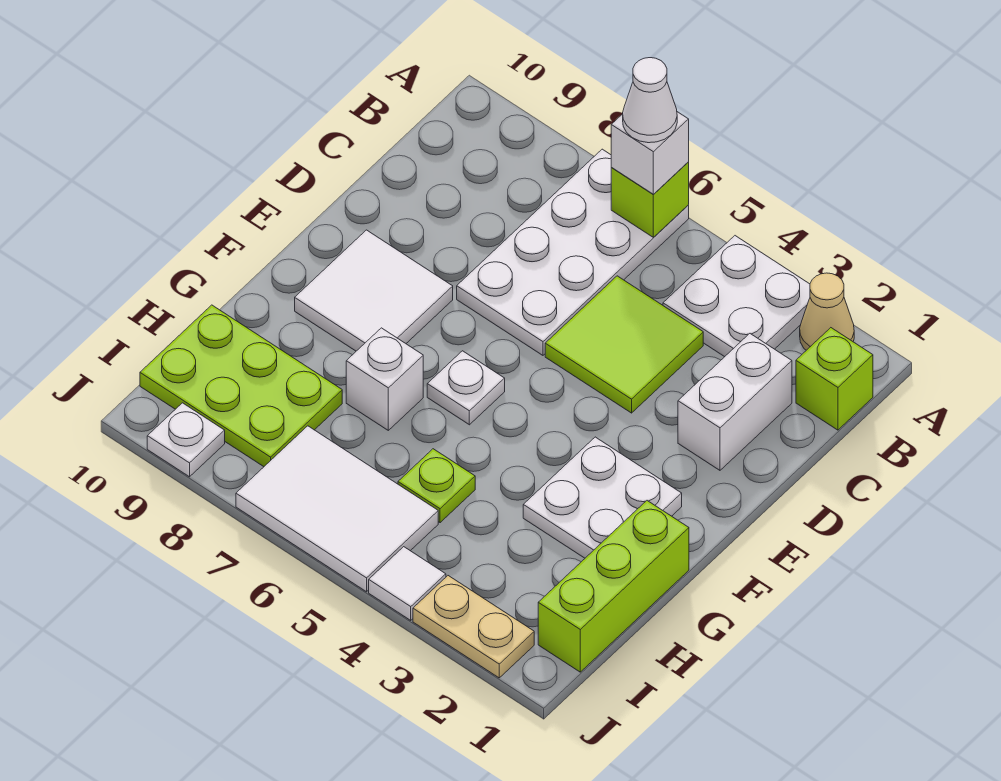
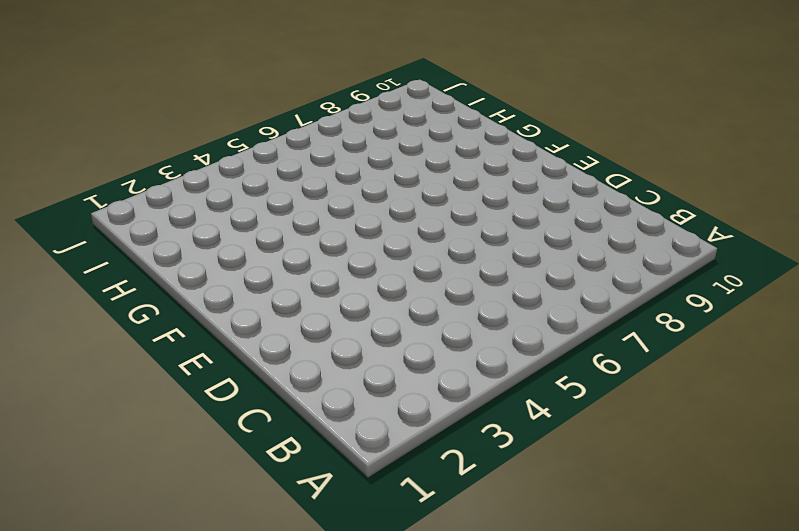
none -> tan 1x1 cone [800,273,854,350]
none -> white 2x2 plate [663,236,810,357]
none -> white 2x4 plate [457,149,689,355]

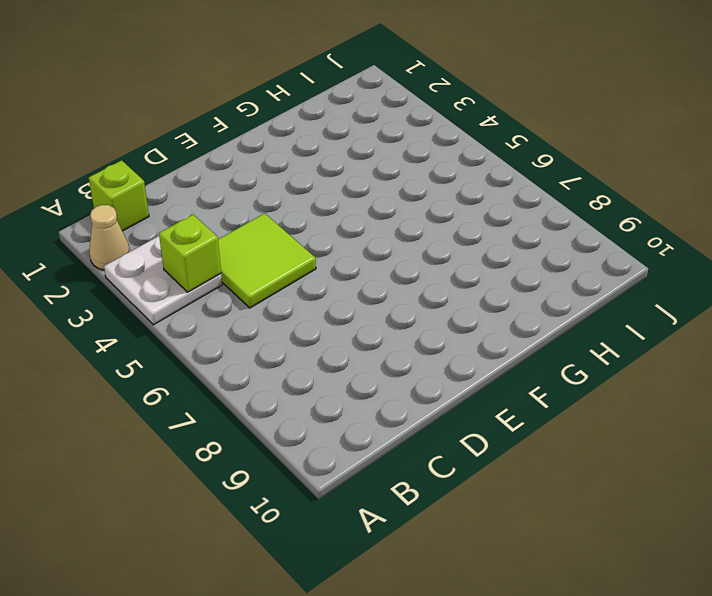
lime 1x1 brick [159,215,221,292] -> lime 1x1 brick moved to [611,162,689,237]
none -> white 2x4 plate [457,149,689,355]
none -> white 1x2 brick [678,334,792,470]
none -> white 2x2 tile [295,230,453,351]

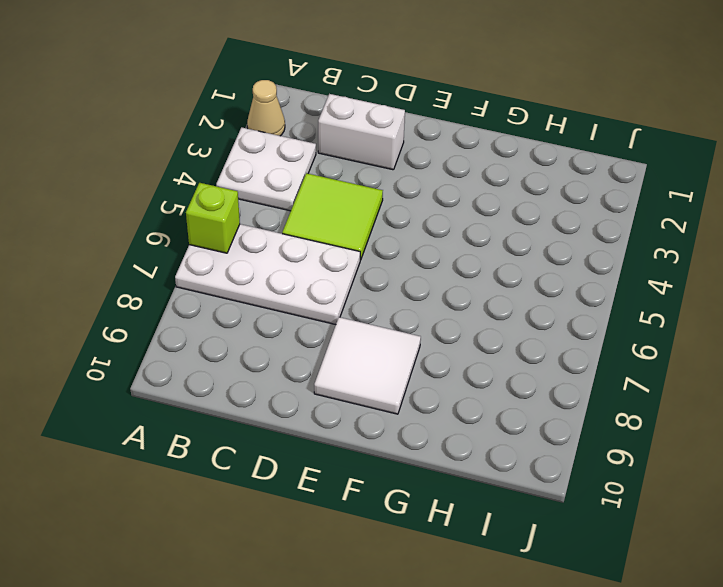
none -> lime 1x1 brick [796,328,873,430]
none -> white 2x2 plate [523,437,682,558]
none -> white 1x1 plate [427,351,505,425]

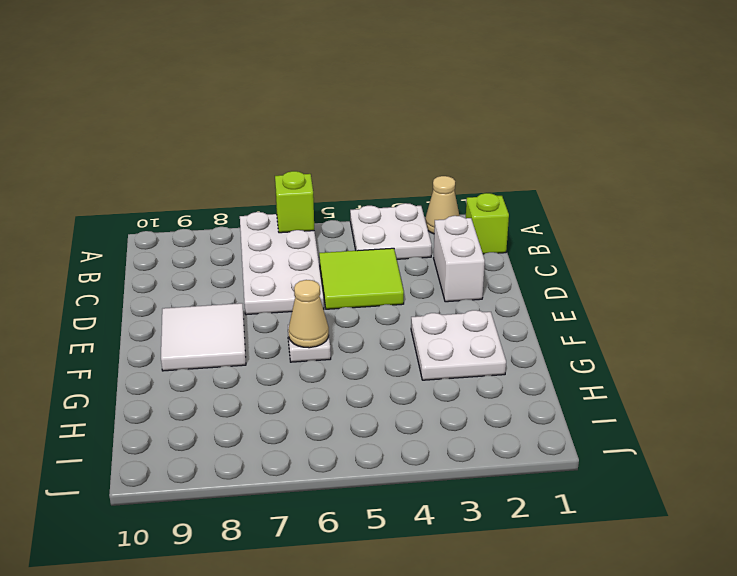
tan 1x1 cone [288,280,329,348] -> none
none -> lime 1x3 brick [538,501,689,672]
none -> white 1x1 brick [346,328,423,430]
none -> lime 1x1 plate [398,449,475,523]

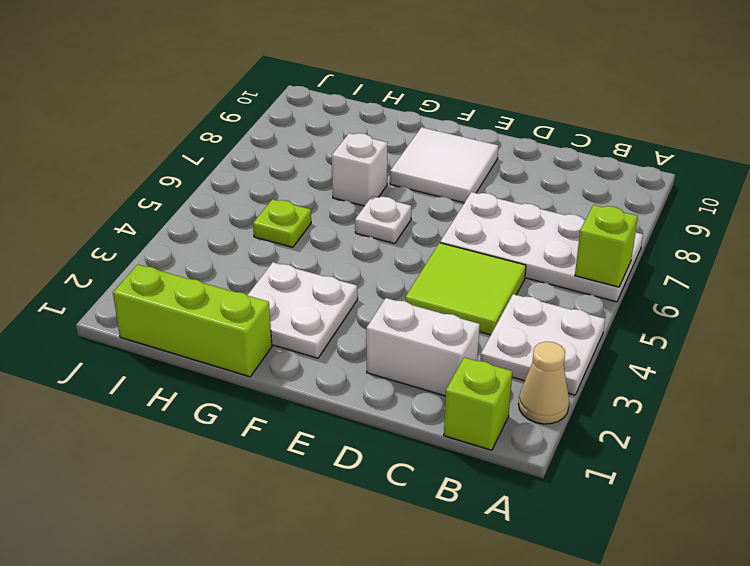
none -> lime 2x3 plate [140,305,342,467]
none -> white 2x3 tile [236,426,438,592]
none -> tan 1x2 plate [413,576,534,678]

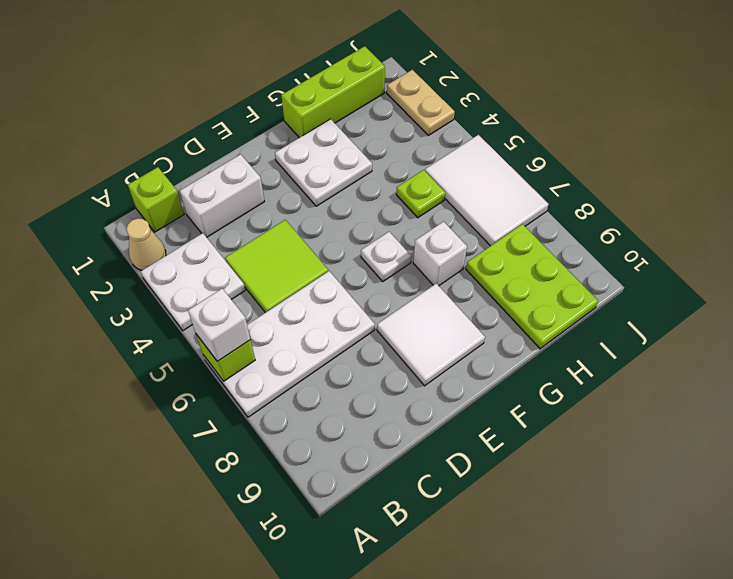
none -> white 1x1 tile [369,547,446,620]
none -> white 1x1 plate [147,403,225,477]
none -> white 1x1 cone [623,58,677,143]

